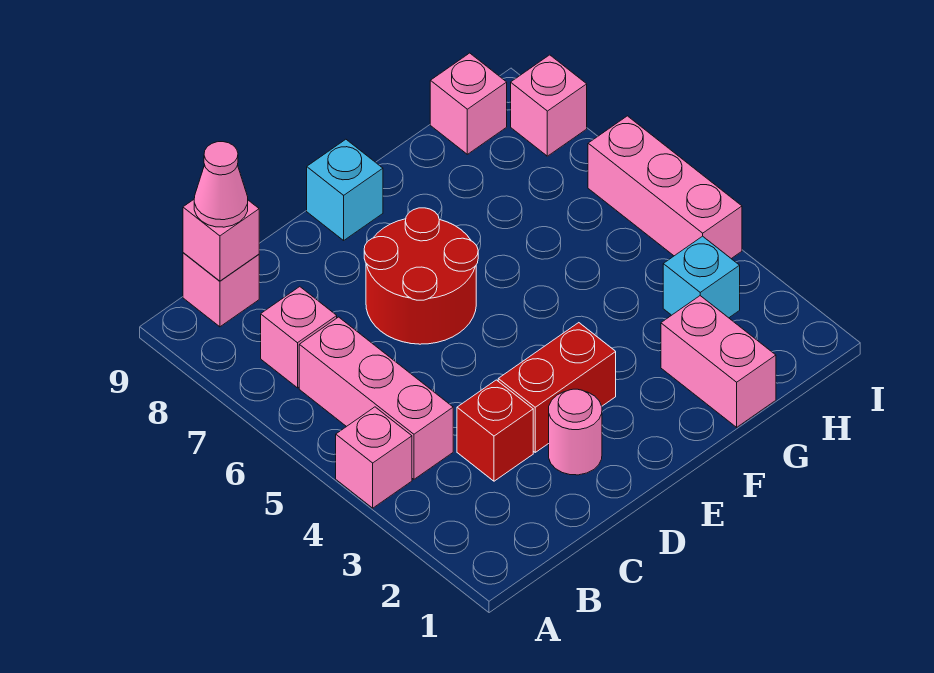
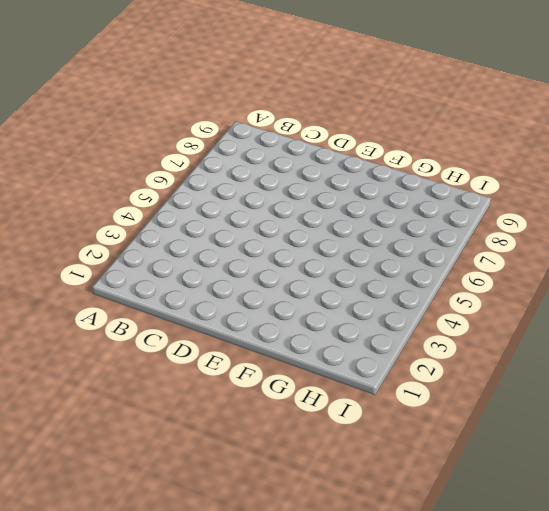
none -> pink 1x1 brick [336,407,412,508]
none -> pink 1x3 brick [299,317,453,479]
none -> pink 1x1 brick [261,287,337,388]

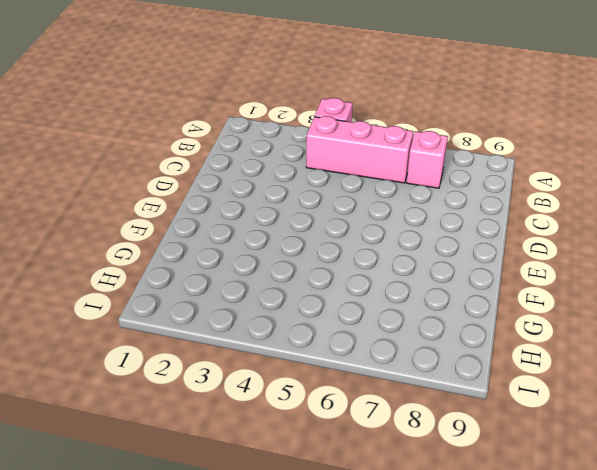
none -> pink 1x1 brick [183,253,259,327]
none -> red 1x1 brick [457,380,533,481]
none -> pink 1x1 round brick [549,389,602,475]

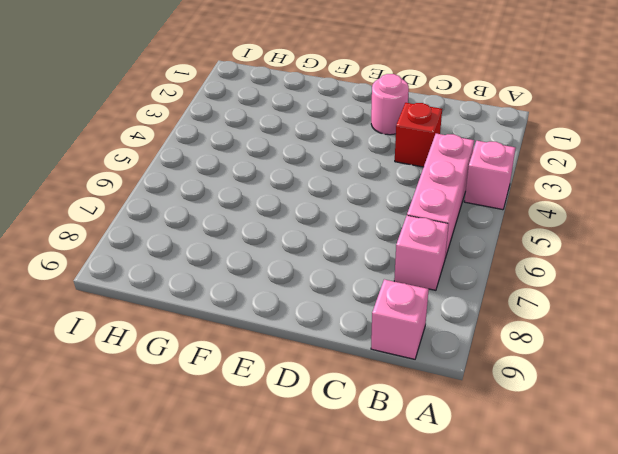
none -> red 1x2 brick [498,323,616,452]
none -> red 2x2 round brick [364,208,478,344]
none -> cyan 1x1 brick [307,139,383,240]

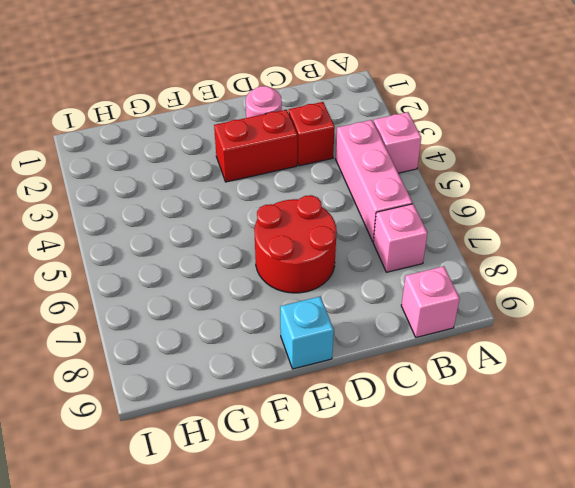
none -> pink 1x2 brick [661,296,776,427]
none -> cyan 1x1 brick [663,236,740,318]
none -> pink 1x1 brick [430,53,507,154]

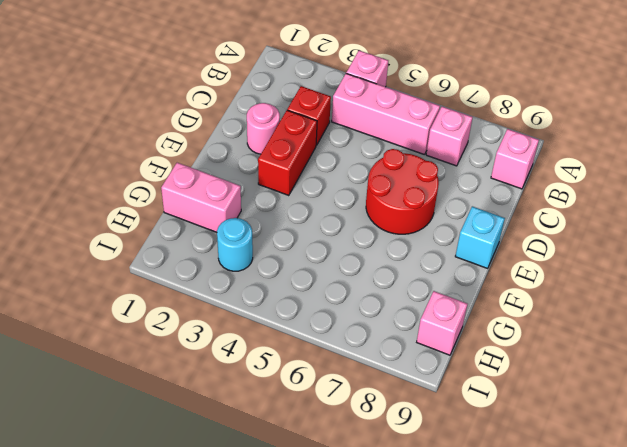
cyan 1x1 round brick [217,218,253,271] -> cyan 1x1 brick [663,236,740,318]
none -> pink 1x3 brick [588,116,742,259]
none -> pink 1x1 brick [511,55,587,156]
none -> pink 1x1 brick [183,200,259,281]

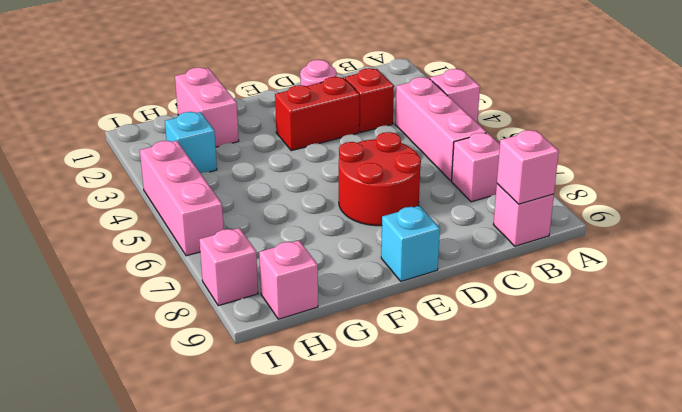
none -> pink 1x1 cone [194,142,248,227]

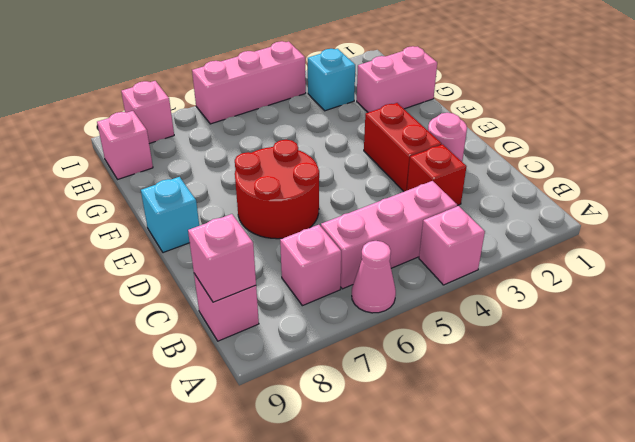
pink 1x1 cone [352,241,396,313] -> pink 1x1 cone moved to [194,142,248,227]

